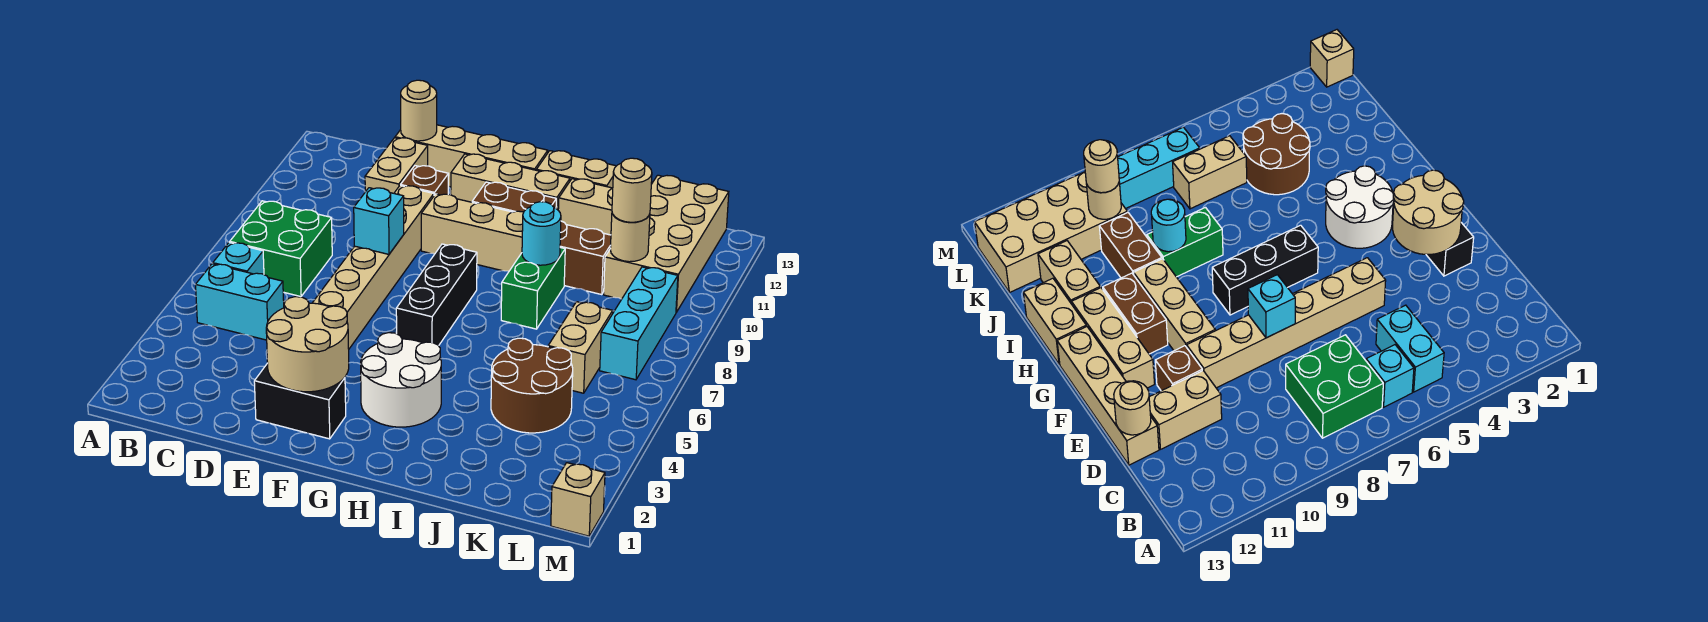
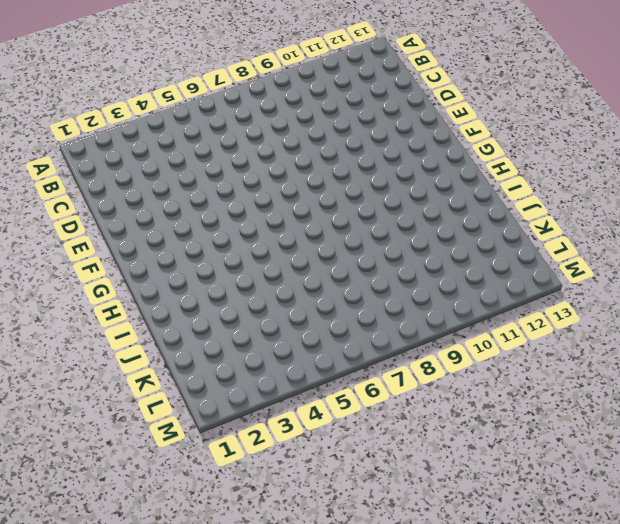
none -> cyan 1x2 brick [196,264,284,340]
none -> cyan 1x1 brick [213,242,264,274]
none -> green 2x2 brick [230,201,332,297]

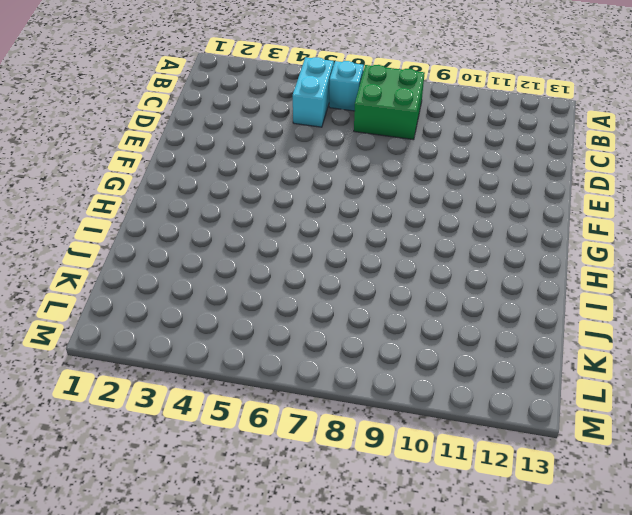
none -> tan 1x2 brick [365,138,428,193]
none -> tan 1x4 brick [395,125,548,187]
none -> black 1x2 brick [254,363,346,439]

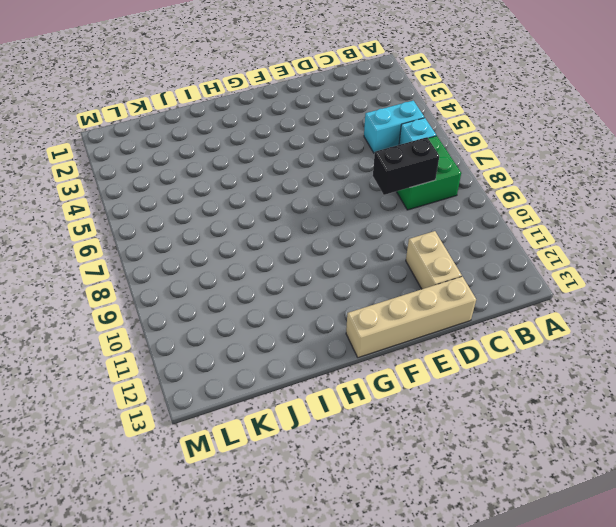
black 1x2 brick [373,137,439,195] -> black 1x2 brick moved to [254,363,346,439]
none -> tan 1x6 brick [313,186,434,349]
none -> brown 1x1 brick [401,166,449,195]
none -> tan 1x3 brick [421,194,524,271]

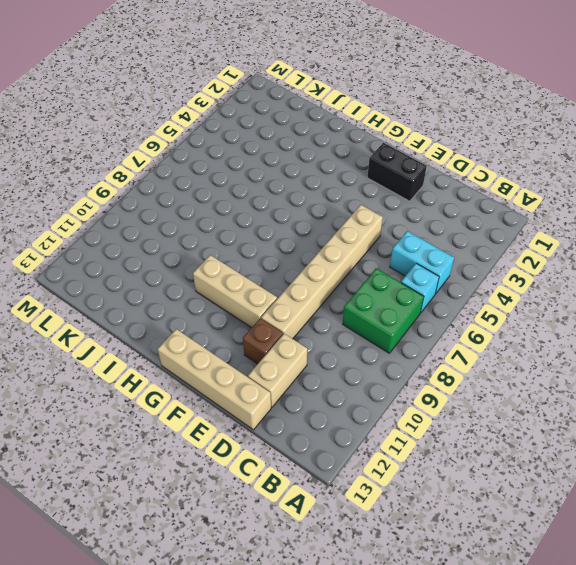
none -> tan 1x3 brick [451,154,570,210]
none -> white 2x2 round brick [361,333,441,427]
none -> black 1x3 brick [396,244,477,346]

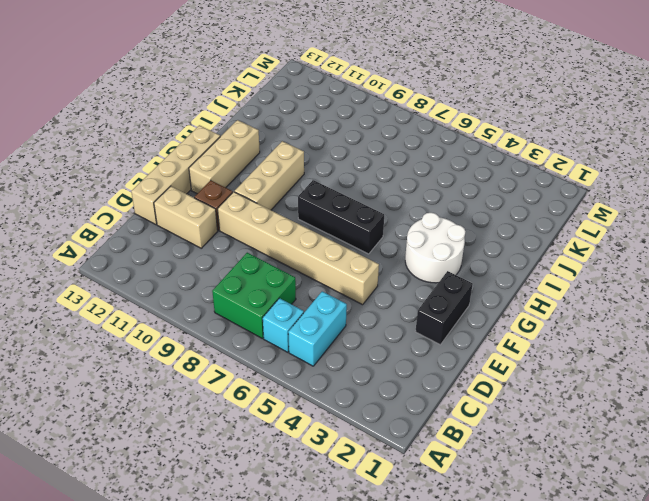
none -> brown 1x2 brick [472,182,556,212]
none -> tan 1x2 brick [536,151,616,188]
none -> green 1x2 brick [501,248,565,329]

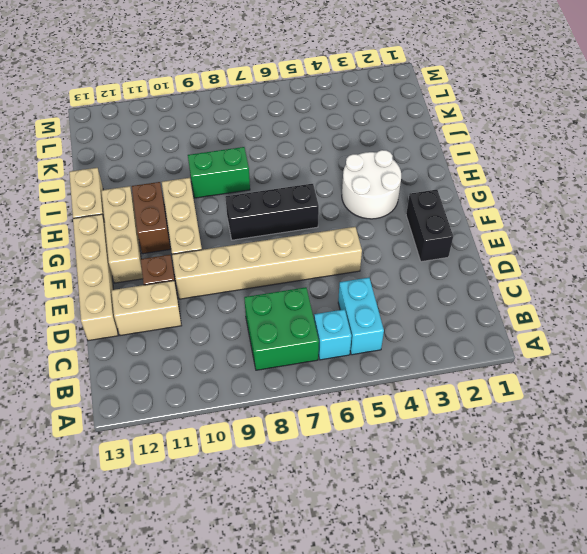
none -> brown 1x2 brick [560,221,611,294]
none -> tan 1x2 brick [558,179,613,235]
none -> brown 2x2 round brick [491,338,573,433]

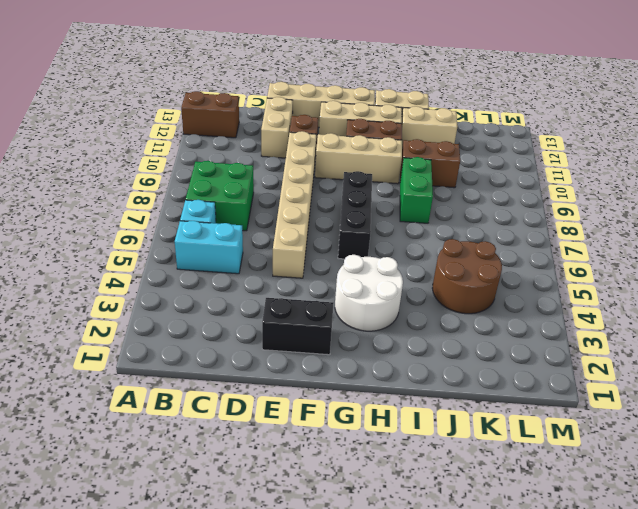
brown 1x2 brick [181,91,239,138] -> none
none -> tan 1x2 brick [548,302,613,393]
none -> tan 2x4 brick [604,175,729,312]
none -> cyan 1x3 brick [600,267,678,380]

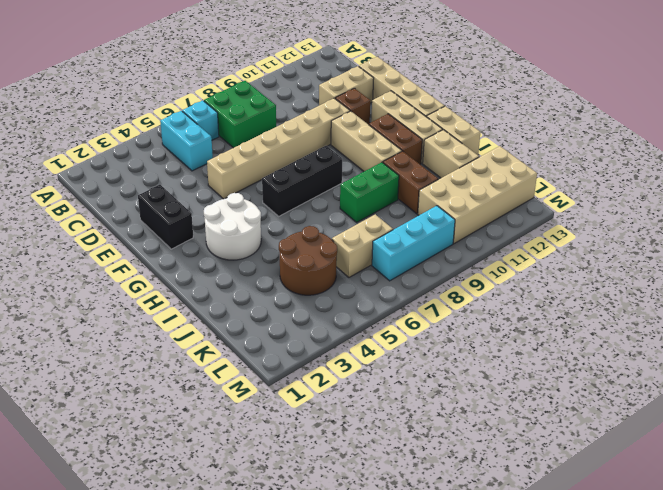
none -> tan 1x1 brick [551,463,605,536]
none -> tan 1x1 round brick [401,80,437,141]
none -> tan 2x2 round brick [266,297,349,392]

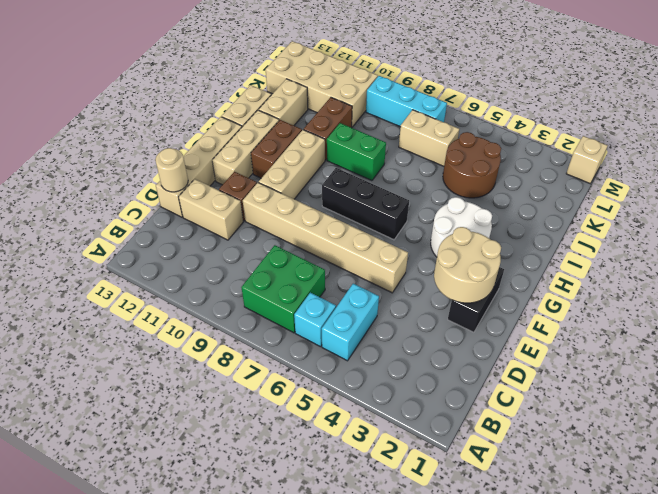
none -> cyan 1x1 brick [354,188,404,254]
none -> cyan 1x1 round brick [522,202,561,265]
none -> tan 1x1 round brick [610,214,650,262]

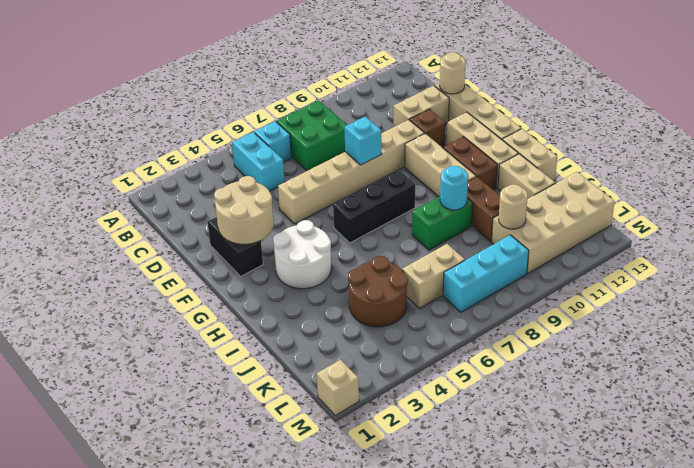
none -> tan 1x1 round brick [612,158,652,222]

